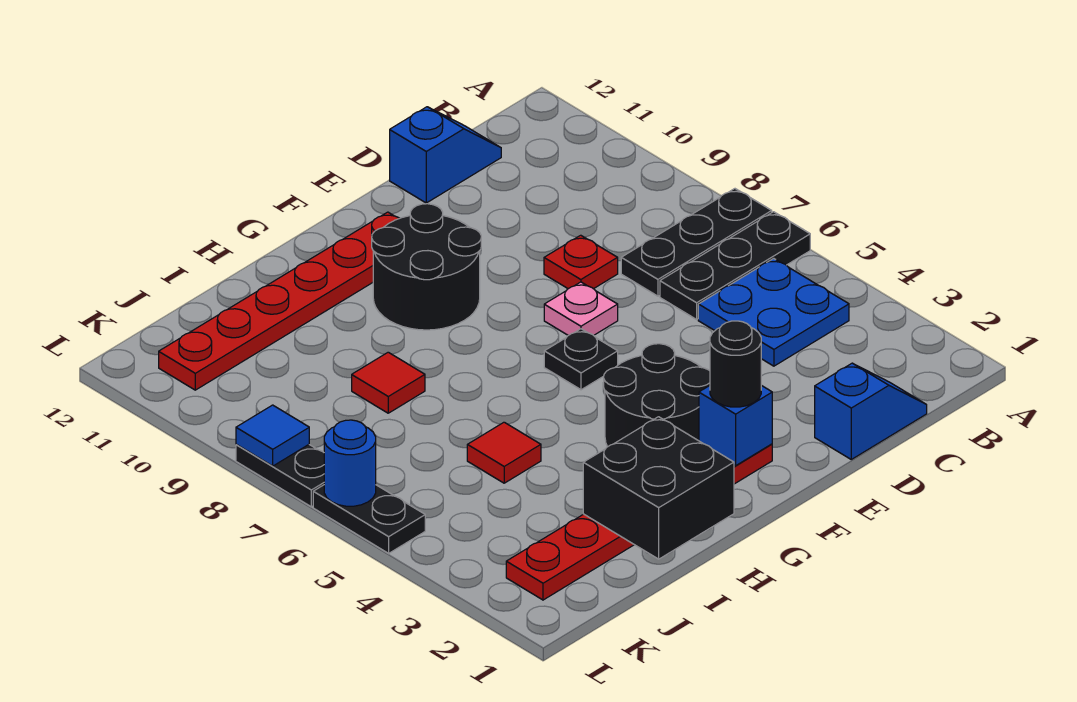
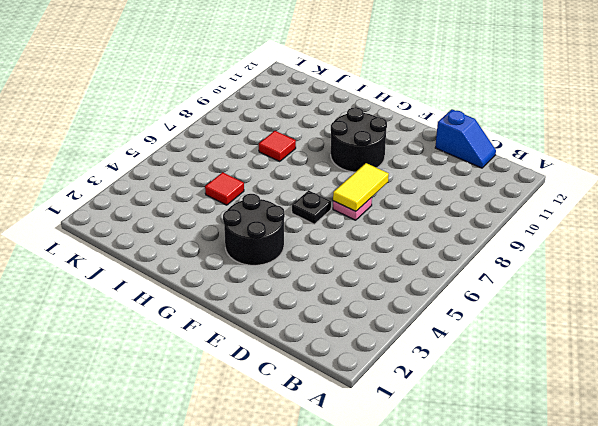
yellow 1x2 tile [333,163,389,211] -> none
none -> black 1x3 plate [660,212,810,319]
none -> black 1x3 plate [621,189,772,296]
none -> blue 2x2 plate [698,258,849,366]

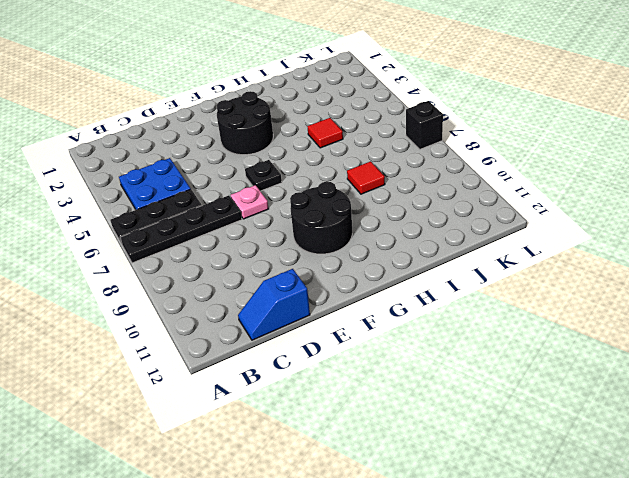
black 1x4 plate [120,195,242,263] -> black 1x3 plate [621,189,772,296]
black 1x1 brick [406,101,443,149] -> black 1x2 plate [236,445,324,507]
none -> blue 1x2 slope [815,363,927,459]
none -> red 1x1 plate [544,235,618,289]
none -> red 1x6 plate [506,444,772,600]

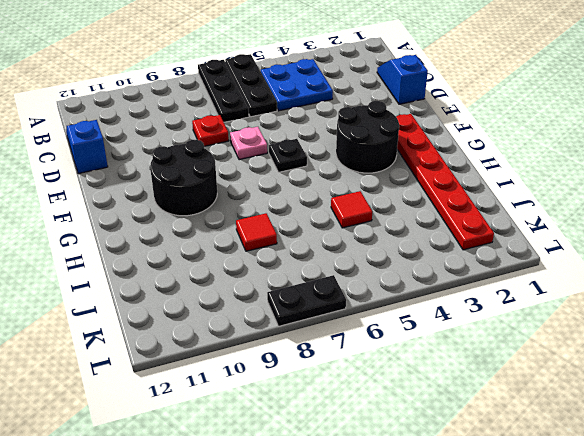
none -> red 1x6 plate [159,212,400,390]
none -> black 1x2 plate [313,485,425,553]
none -> blue 1x1 brick [699,385,772,466]

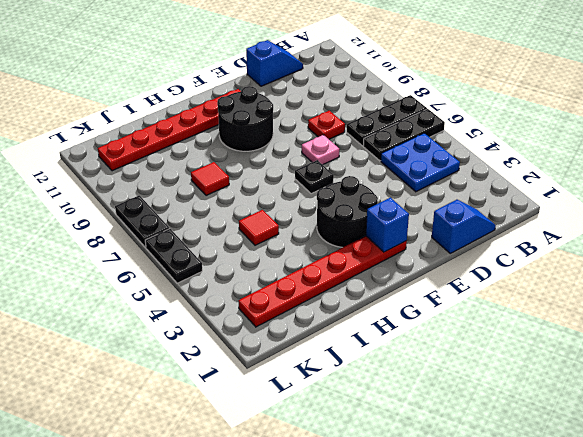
none -> black 2x2 brick [583,417,734,559]
none -> blue 1x1 round brick [324,420,376,506]
none -> blue 1x1 tile [236,405,309,466]

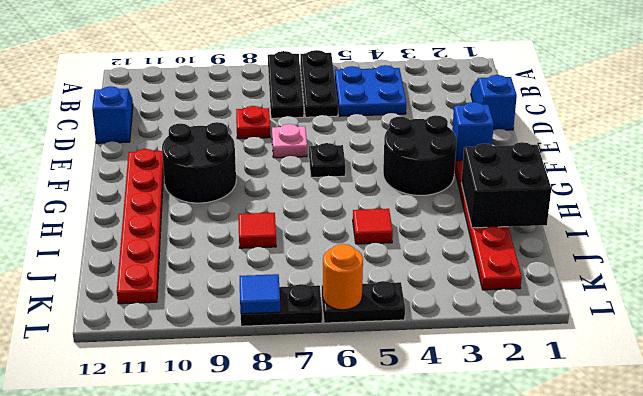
orange 1x1 round brick [323,244,363,310] -> blue 1x1 round brick [324,420,376,506]
none -> black 1x1 round brick [710,321,761,407]

